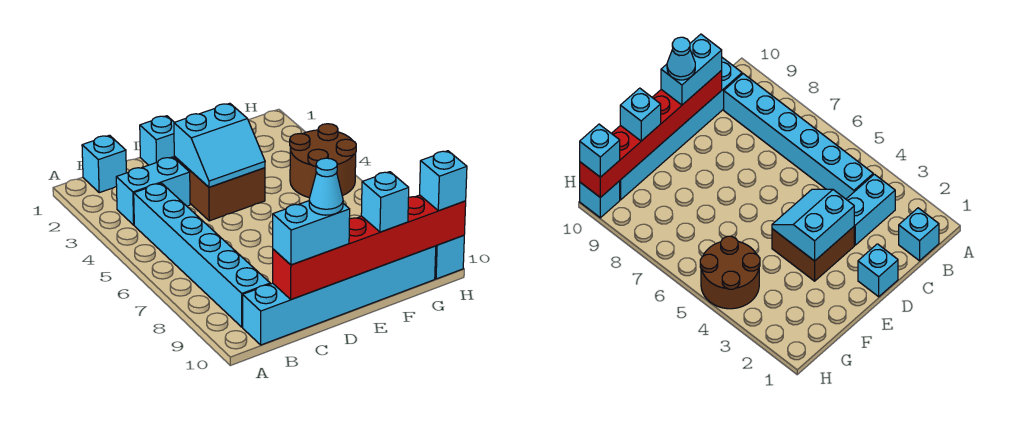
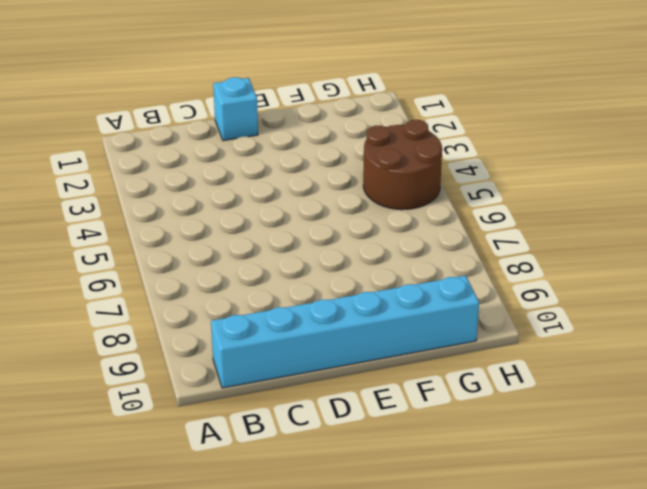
none -> cyan 1x1 brick [82,135,126,193]
none -> cyan 1x2 brick [116,157,190,225]
none -> cyan 1x6 brick [134,183,270,327]

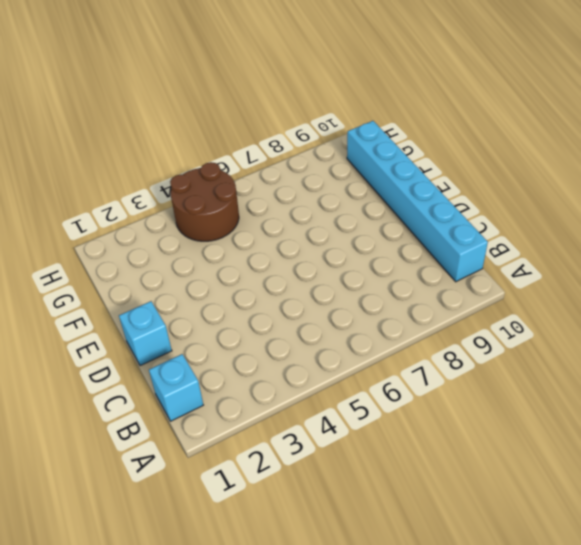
none -> cyan 1x2 brick [116,157,190,225]
none -> cyan 1x6 brick [134,183,270,327]
none -> brown 2x2 brick [174,157,265,221]

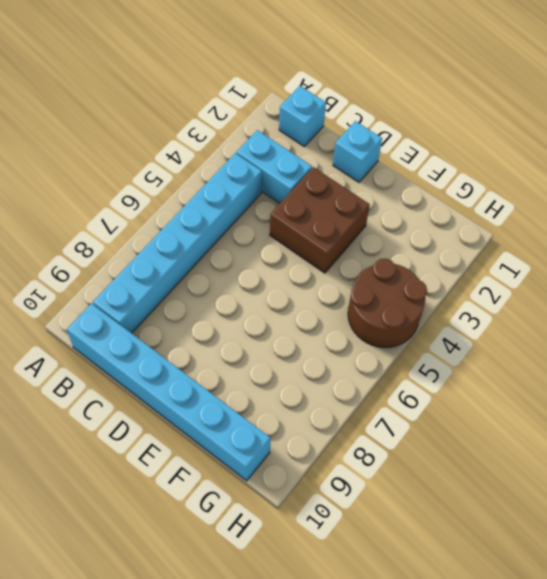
none -> cyan 1x1 brick [435,235,464,279]
none -> red 1x6 brick [273,195,466,299]
none -> cyan 2x2 slope [174,103,265,187]

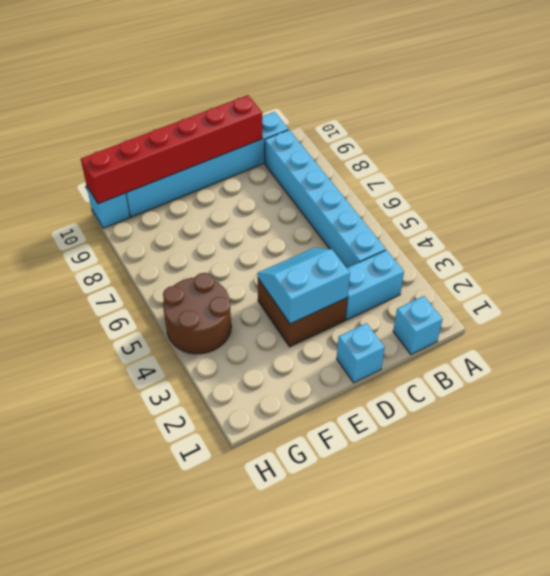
none -> cyan 1x2 brick [273,201,350,265]
none -> cyan 1x1 brick [361,172,409,232]
none -> cyan 1x1 brick [420,151,467,211]

